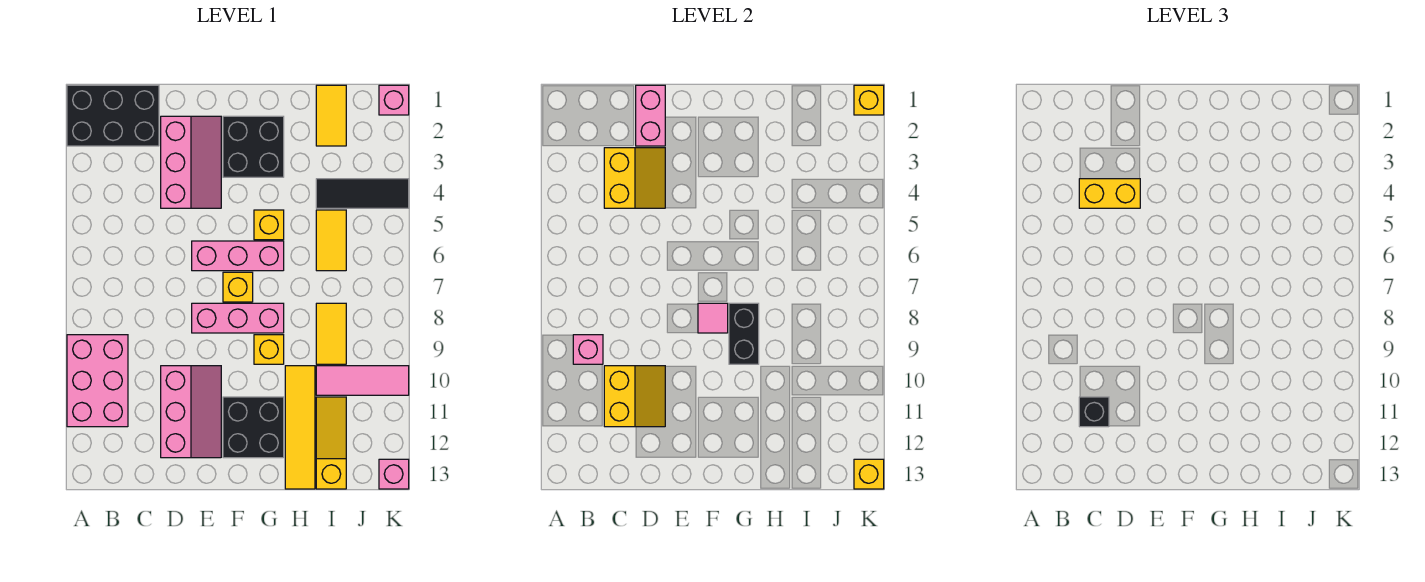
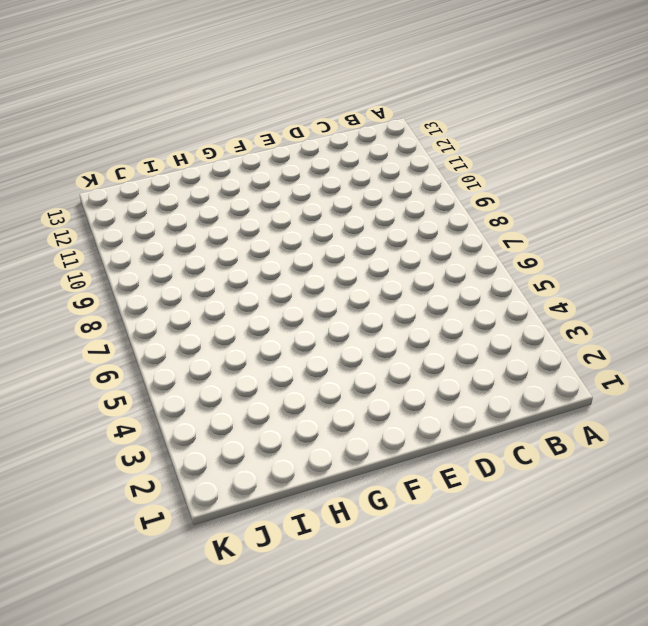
none -> black 2x3 brick [67,85,159,146]
none -> pink 2x3 brick [67,335,128,427]
none -> pink 2x3 slope [161,116,221,208]
none -> pink 2x3 slope [161,366,221,458]

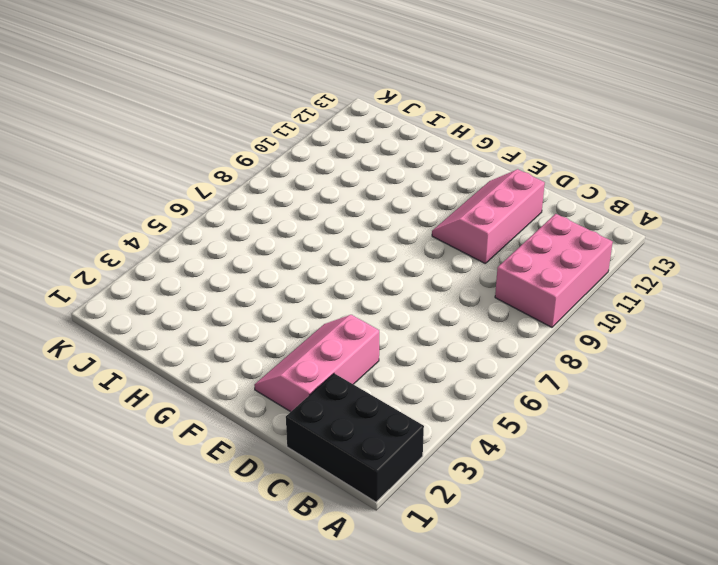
none -> pink 1x3 brick [192,241,284,271]
none -> pink 1x3 brick [192,303,284,333]
none -> black 2x2 brick [223,116,284,177]
none -> yellow 1x1 brick [223,272,253,302]

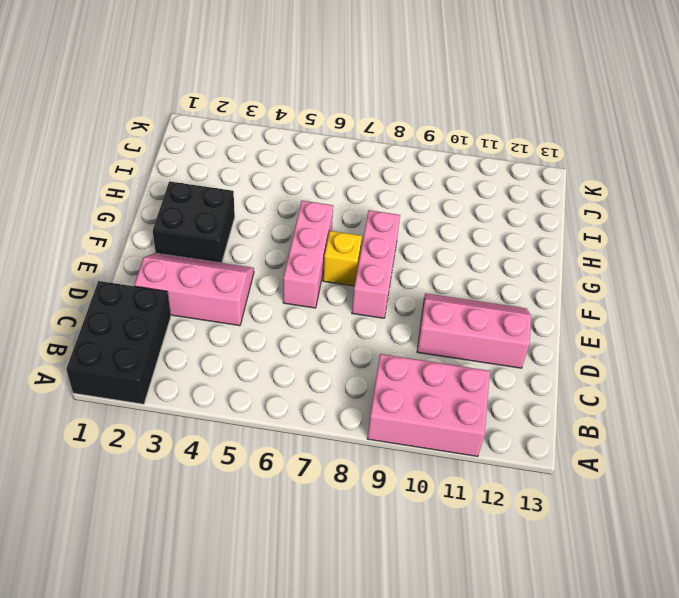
none -> black 2x2 brick [223,397,284,458]
none -> yellow 1x1 brick [254,210,284,240]
none -> yellow 1x1 brick [254,335,284,364]
none -> yellow 1x4 tile [285,366,315,489]

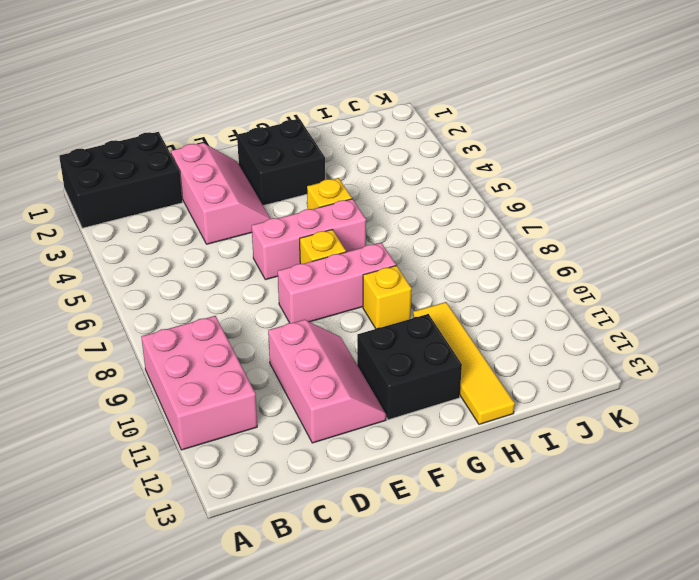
none -> yellow 1x2 tile [316,85,346,146]
none -> black 1x3 tile [316,179,409,208]
none -> yellow 1x2 tile [316,210,346,271]
none -> yellow 1x2 tile [316,303,346,364]

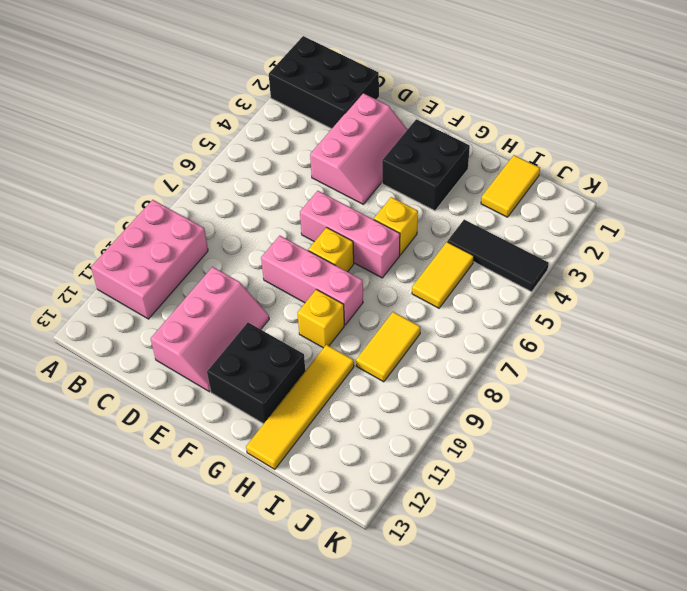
none -> pink 1x3 tile [316,366,409,395]
none -> yellow 1x3 slope [316,397,346,489]
none -> pink 1x1 brick [379,85,409,115]
none -> pink 1x1 brick [379,459,409,489]

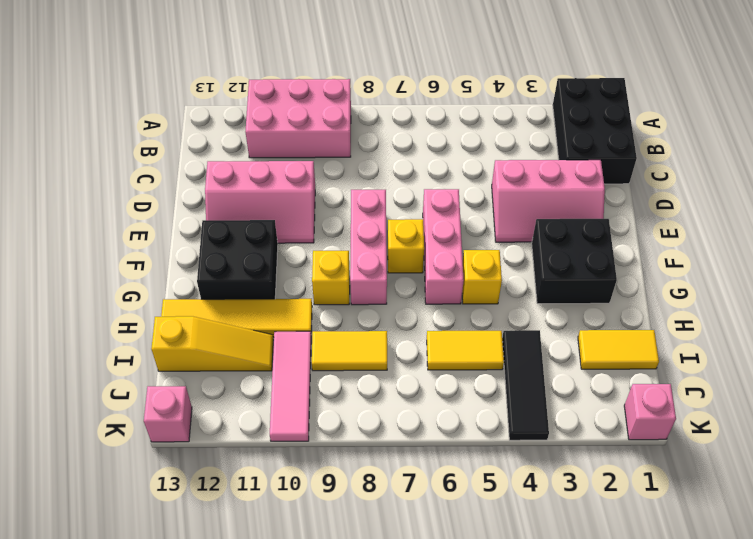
none -> pink 1x1 brick [573,335,603,364]
none -> yellow 2x2 slope [604,148,665,208]
none -> yellow 2x2 slope [604,366,665,427]
none -> pink 1x2 brick [636,85,665,146]

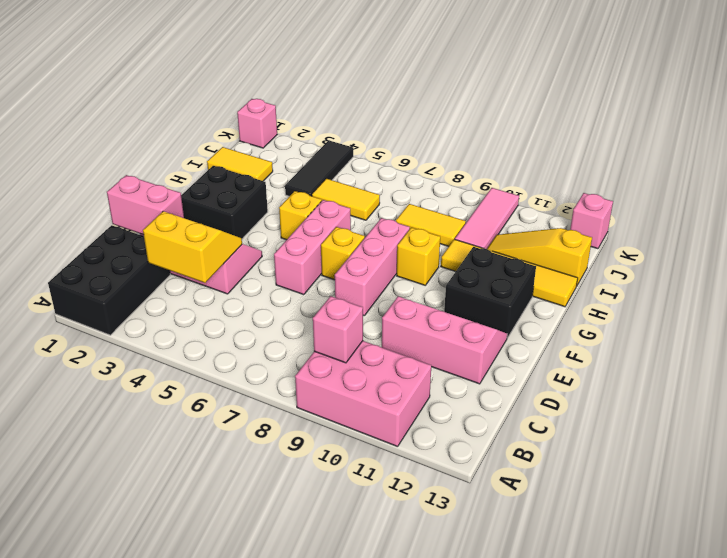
none -> yellow 2x2 slope [604,366,665,427]
none -> pink 1x1 tile [698,303,728,333]
none -> black 1x2 brick [729,303,759,364]
none -> yellow 1x1 brick [854,85,884,115]

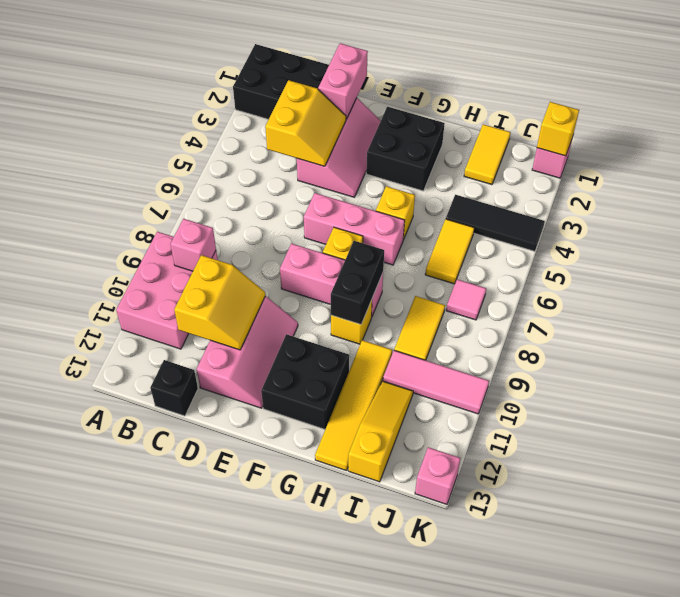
black 1x1 brick [150,360,198,416] -> black 1x1 brick moved to [1079,397,1109,427]
pink 1x1 tile [446,279,486,320] -> pink 1x1 tile moved to [698,303,728,333]
none -> yellow 1x1 brick [854,459,884,489]
none -> yellow 1x2 brick [1079,179,1140,208]

